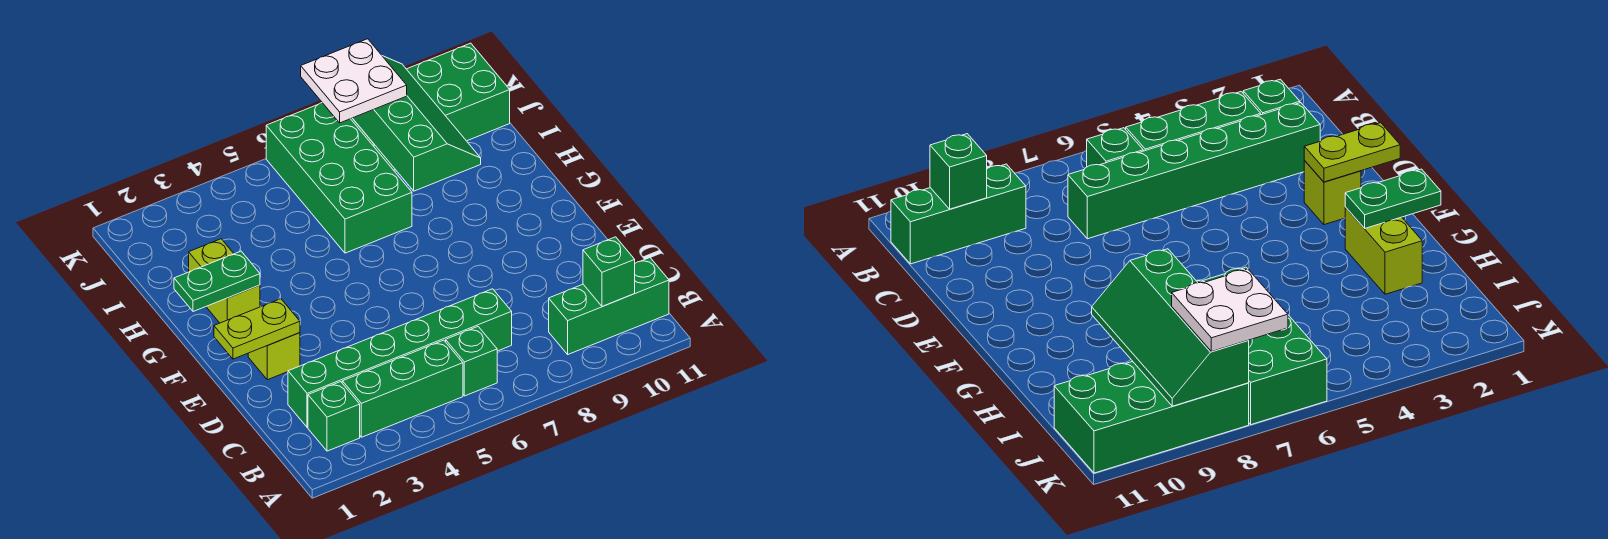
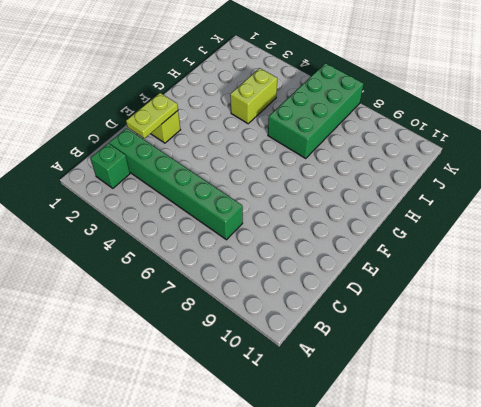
lime 1x2 plate [126,93,178,138] -> lime 1x2 plate turned to [214,299,300,359]
lime 1x2 brick [230,68,277,124] -> lime 1x2 brick moved to [189,239,260,323]
none -> green 1x3 brick [342,340,463,437]
none -> green 1x1 brick [446,327,497,396]
none -> green 1x3 brick [549,258,669,354]

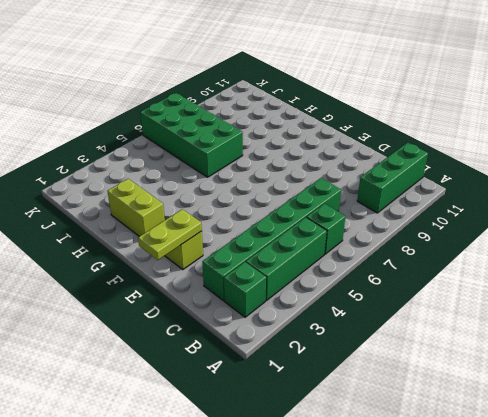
none -> green 2x4 brick [351,43,510,170]
none -> green 1x1 brick [583,237,635,307]
none -> green 1x2 plate [174,251,260,312]

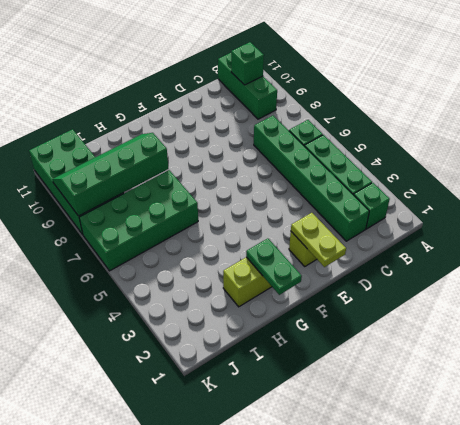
none -> white 2x2 plate [301,39,407,123]

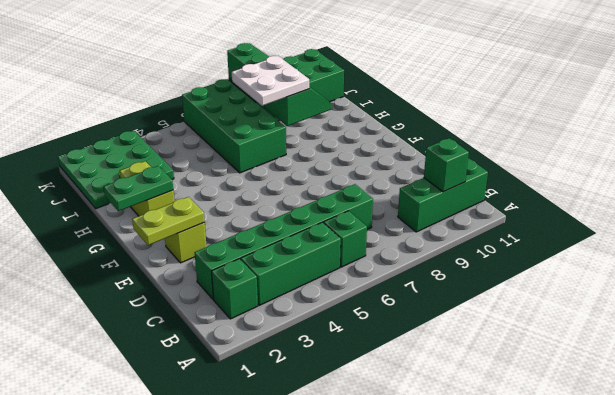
white 2x2 plate [232,56,309,106] -> white 2x2 plate moved to [301,39,407,123]
green 3x3 plate [58,131,174,209] -> none

